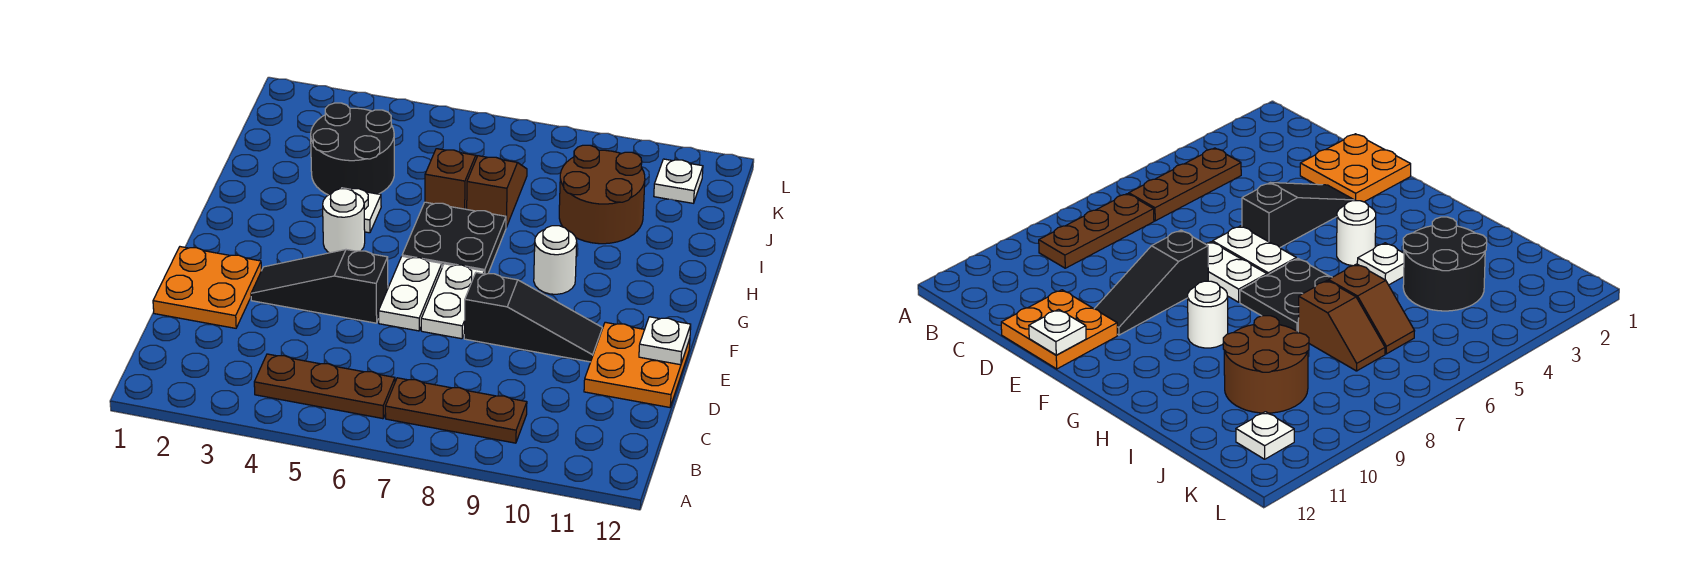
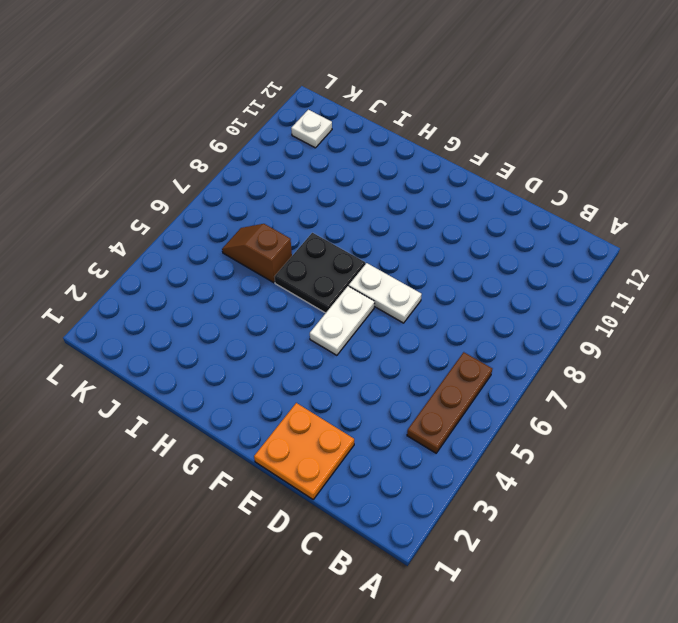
white 1x2 plate [310,286,375,355] -> white 1x2 plate turned to [379,256,442,331]
none -> brown 1x3 plate [385,378,527,443]
none -> orange 2x2 plate [584,322,690,407]
none -> black 1x3 slope [251,250,388,323]

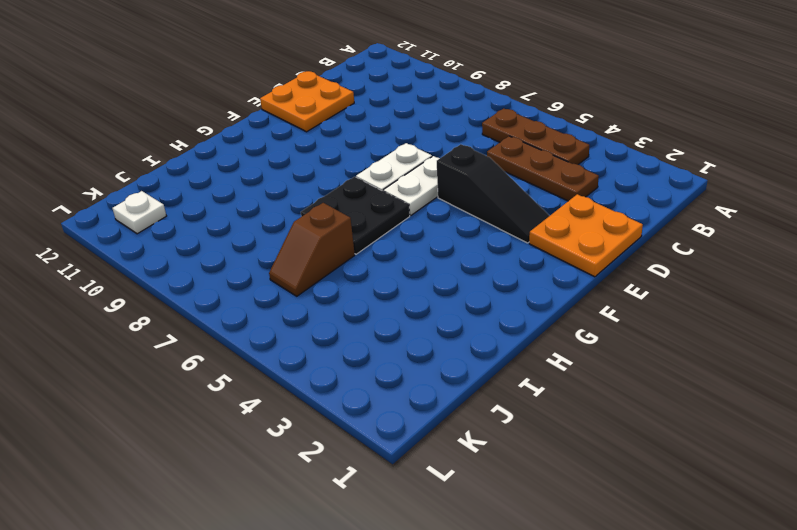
brown 1x3 plate [487,136,599,201] -> brown 1x3 plate moved to [385,378,527,443]
none -> black 1x3 slope [464,273,602,362]
none -> white 1x1 round brick [323,189,365,253]
none -> white 1x1 round brick [534,226,577,294]

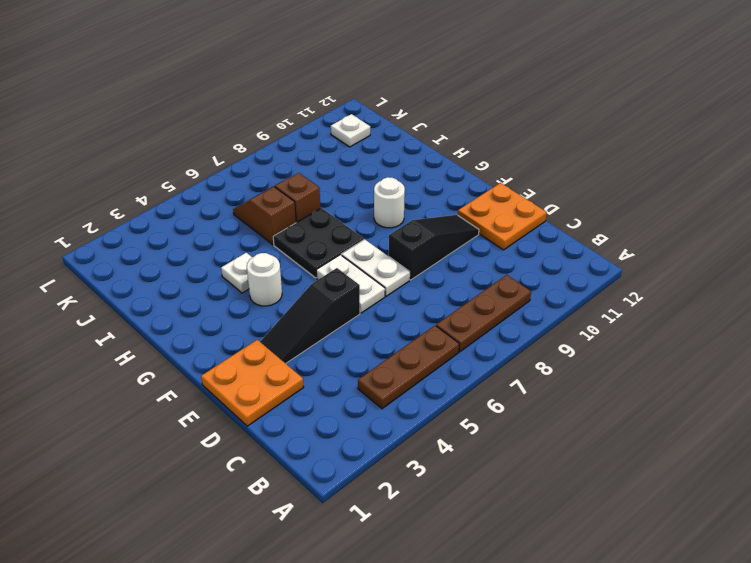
none -> black 2x2 round brick [311,103,394,195]
none -> brown 2x2 round brick [559,145,645,244]
none -> white 1x1 plate [639,317,691,365]

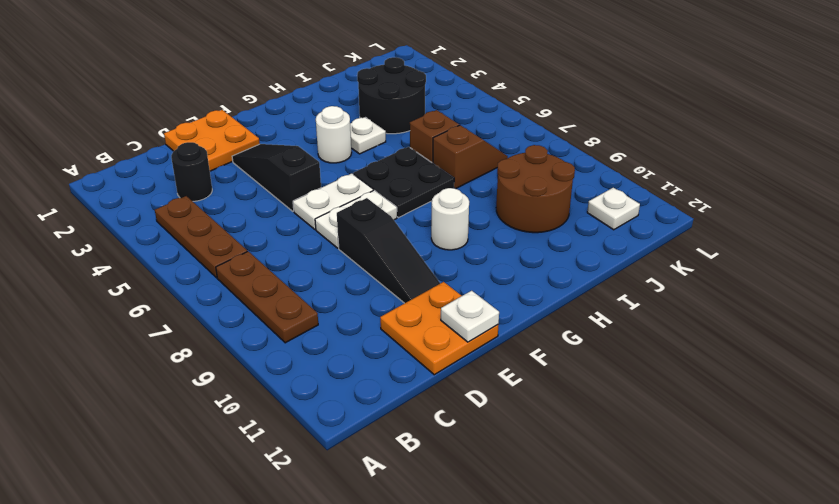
black 1x1 round brick [171,142,212,201] -> none

